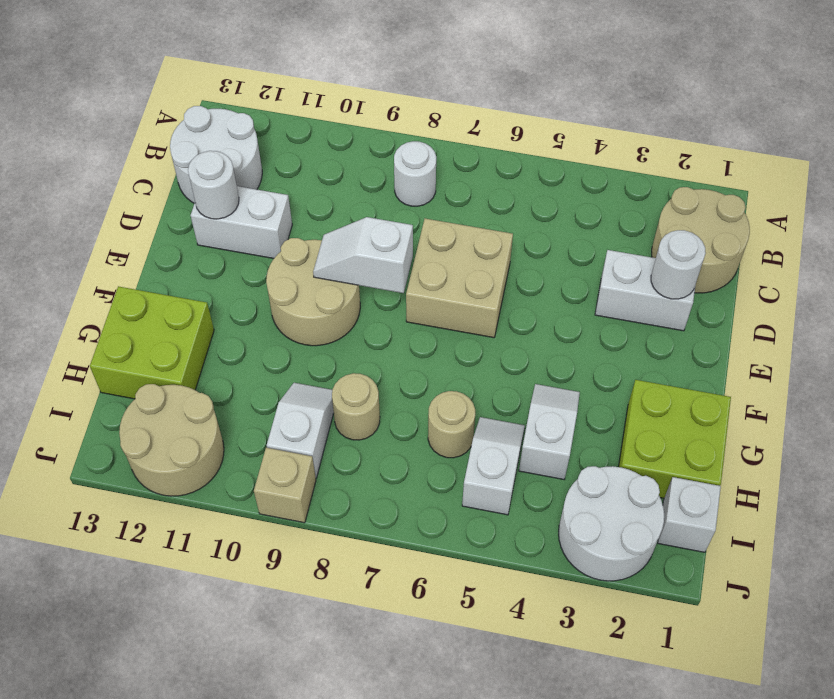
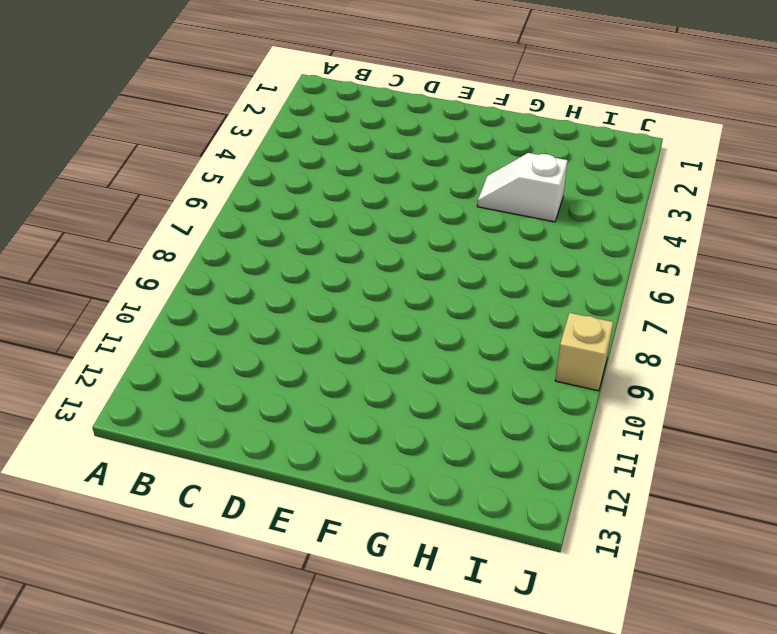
none -> tan 2x2 round brick [652,187,750,293]
none -> white 1x1 round brick [394,141,436,206]
none -> white 2x2 round brick [170,106,262,203]

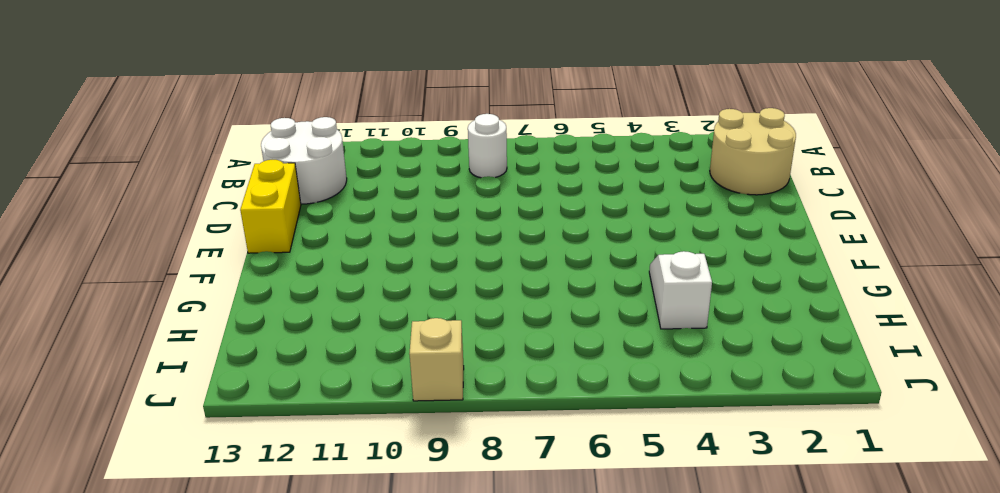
yellow 1x2 brick [240,160,301,253] -> none
none -> white 1x2 brick [595,250,695,331]
none -> tan 2x2 brick [406,219,513,338]
none -> white 1x2 brick [191,186,292,258]

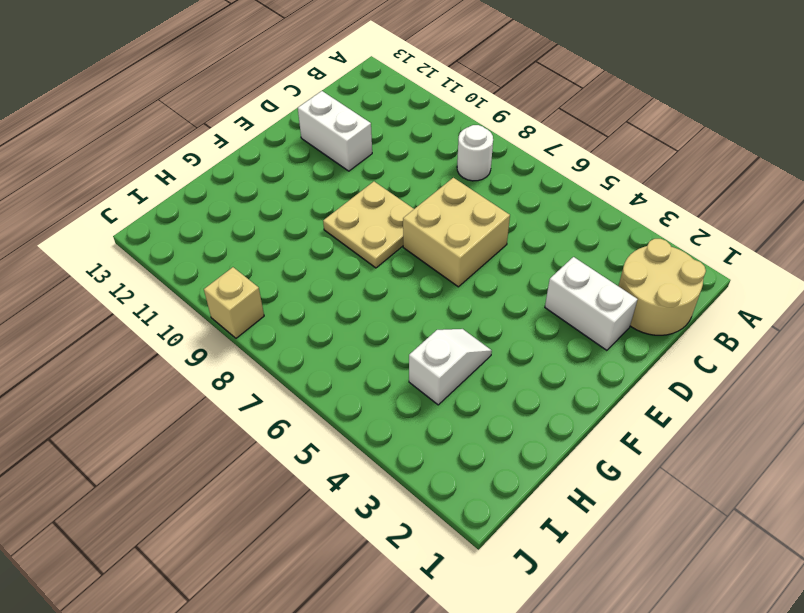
tan 2x2 plate [323,182,414,268] -> tan 2x2 round brick [266,238,360,346]
none -> white 2x2 round brick [170,106,262,203]
none -> lime 2x2 brick [619,380,731,498]
none -> lime 2x2 brick [90,286,214,399]

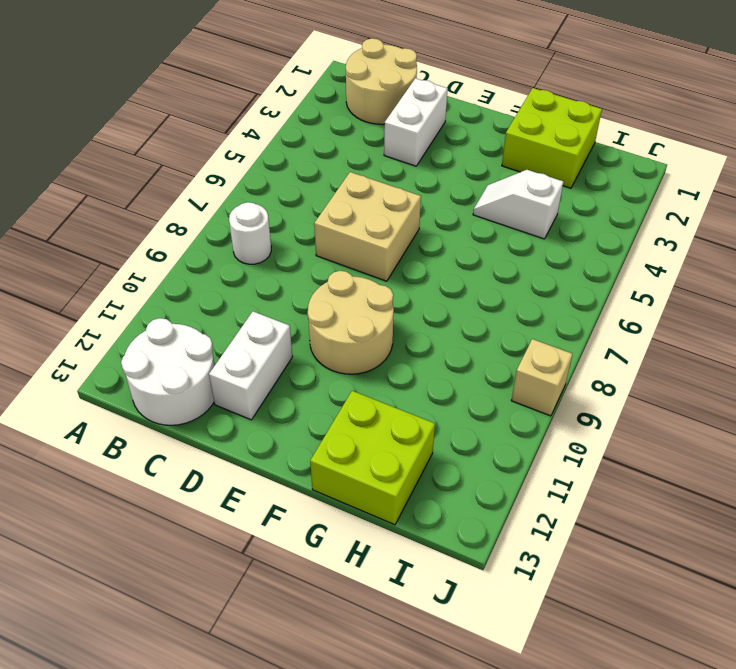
none -> white 1x2 slope [462,417,525,515]
none -> tan 1x1 round brick [428,391,475,458]
none -> tan 1x1 round brick [332,373,380,440]

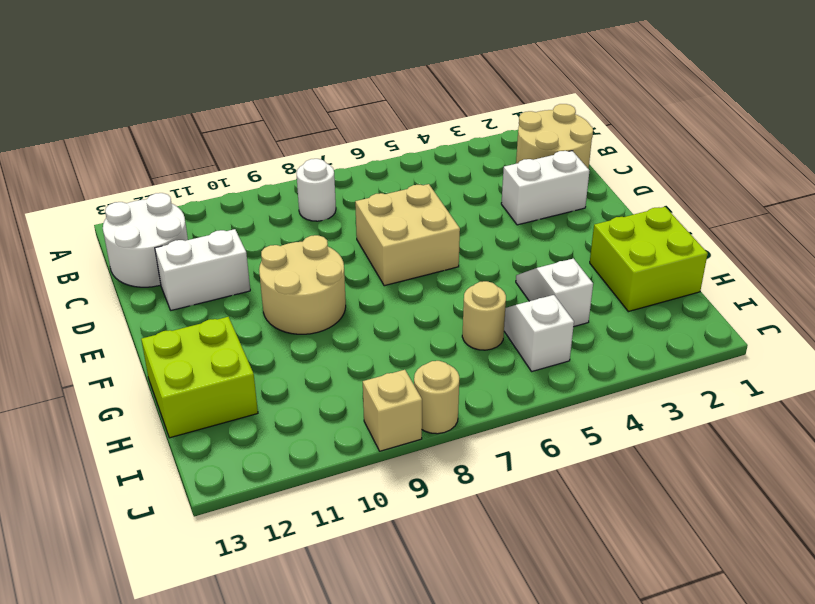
tan 1x1 round brick [414,361,459,434] -> tan 1x1 round brick moved to [332,373,380,440]
none -> white 1x2 slope [267,383,334,478]
none -> white 1x1 brick [658,477,721,552]
none -> white 2x2 round brick [559,466,664,581]

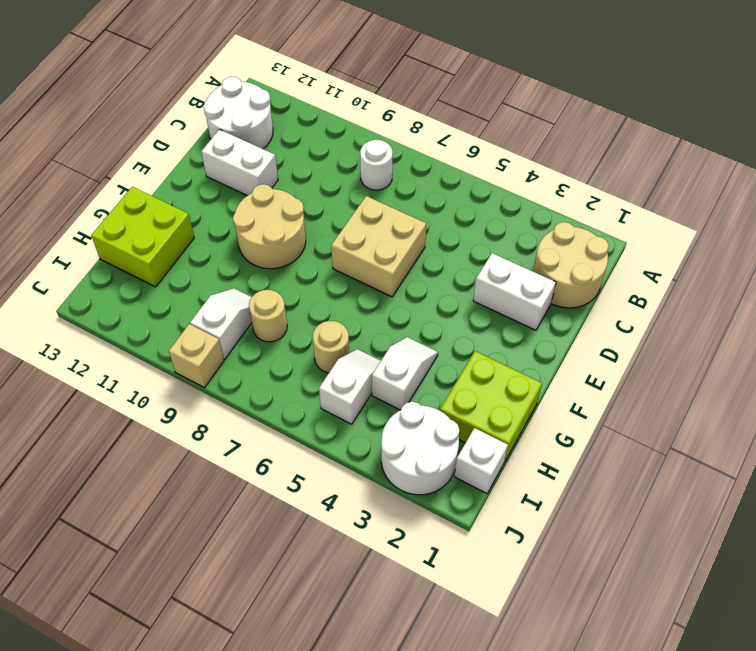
none -> tan 2x2 round brick [119,384,224,496]
none -> white 1x1 round brick [651,230,706,299]
none -> white 1x1 round brick [188,151,239,219]

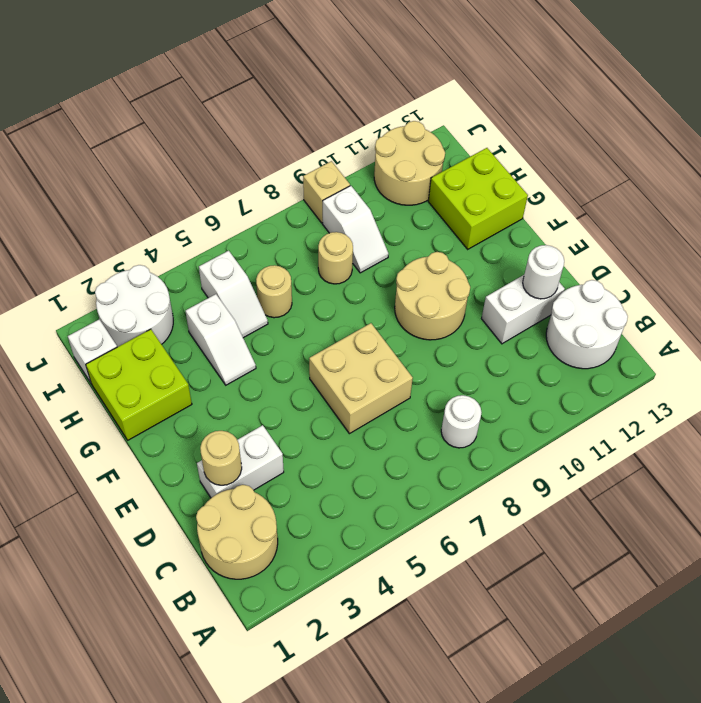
tan 1x1 round brick [200,431,242,485] -> white 1x1 round brick [651,230,706,299]
none -> white 1x2 slope [313,217,413,293]

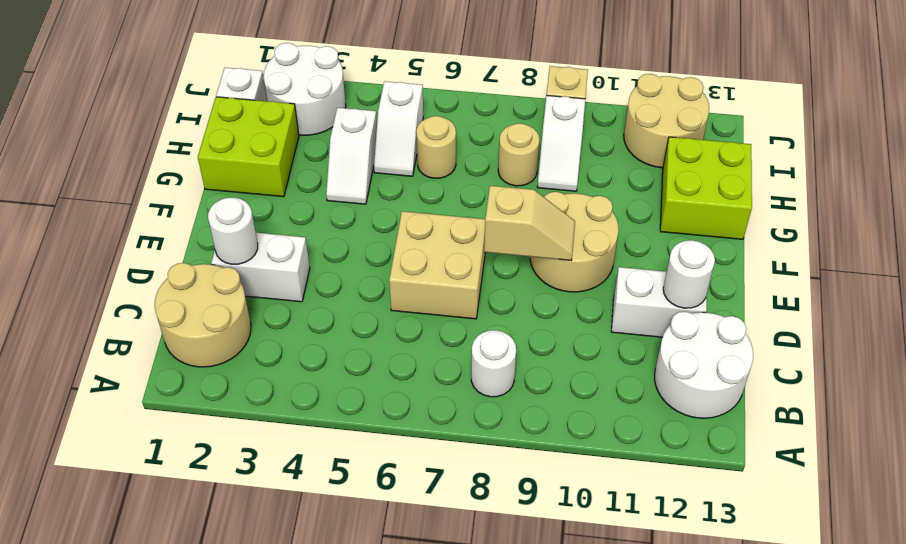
tan 1x2 slope [484,186,575,261] -> white 1x2 slope [313,217,413,293]

